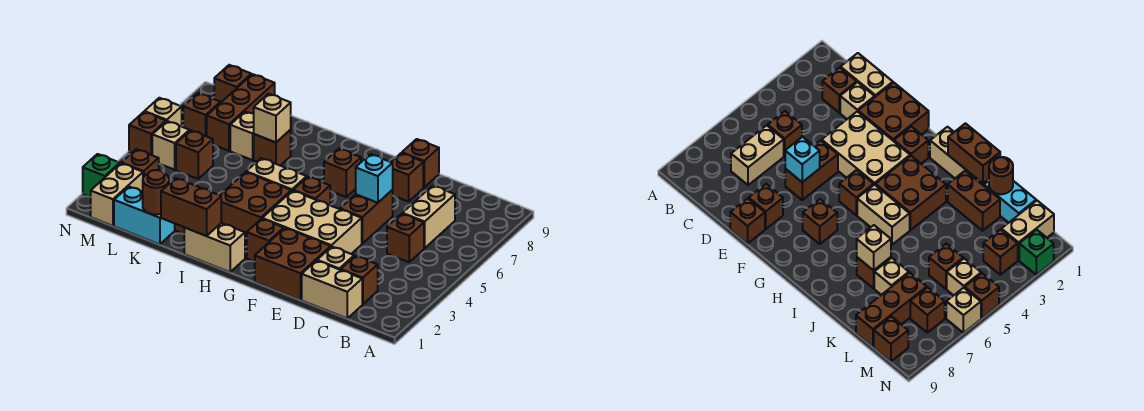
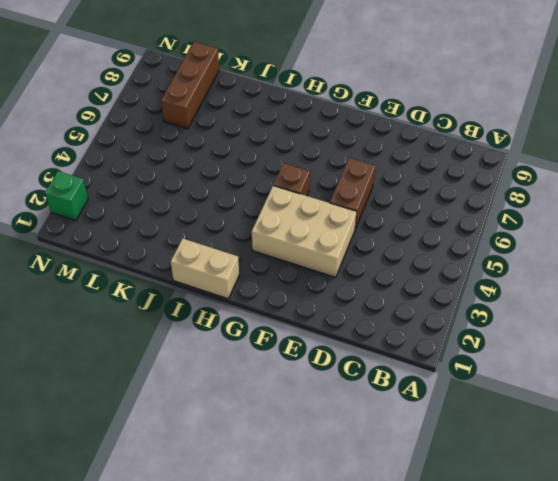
none -> tan 1x2 brick [302,261,362,318]
none -> brown 1x1 brick [341,256,378,304]
none -> brown 1x1 brick [387,214,424,262]
none -> tan 1x2 brick [402,186,455,248]

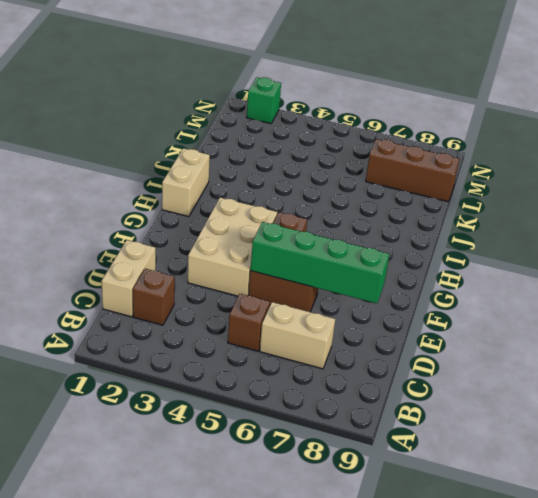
green 1x4 brick [251,222,389,303] -> cyan 1x1 brick [356,154,393,203]
none -> tan 1x1 brick [317,247,354,270]
none -> brown 2x2 brick [255,228,331,300]
none -> brown 1x1 brick [392,153,423,202]
none -> brown 1x1 brick [402,139,439,187]

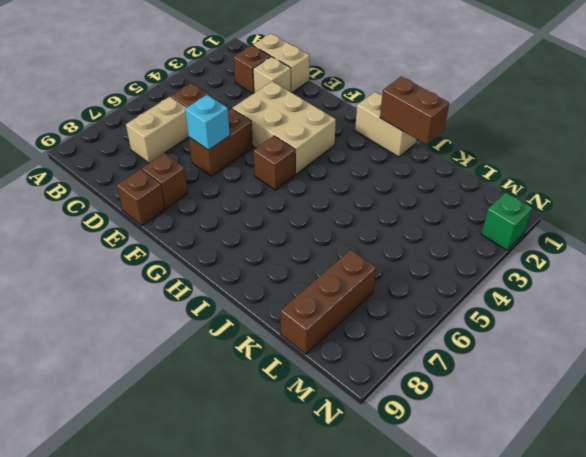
none -> brown 2x2 brick [255,228,331,300]
none -> brown 1x1 brick [247,219,284,262]
none -> brown 1x1 brick [324,149,361,197]
none -> brown 2x2 brick [220,172,291,238]

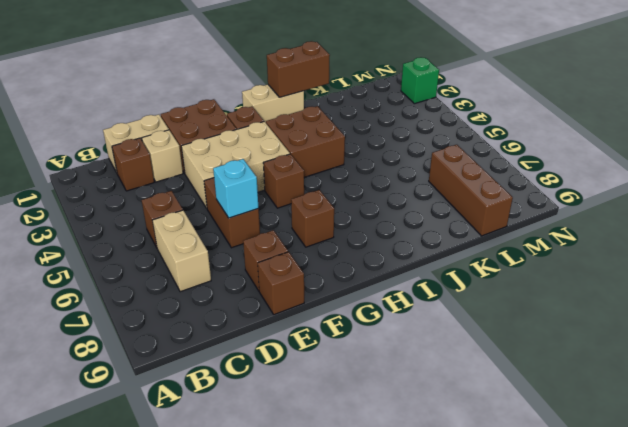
none -> tan 1x2 brick [246,158,307,191]
none -> brown 1x2 brick [948,171,1000,231]
none -> brown 1x1 brick [254,130,291,166]
none -> cyan 1x2 brick [114,187,175,244]

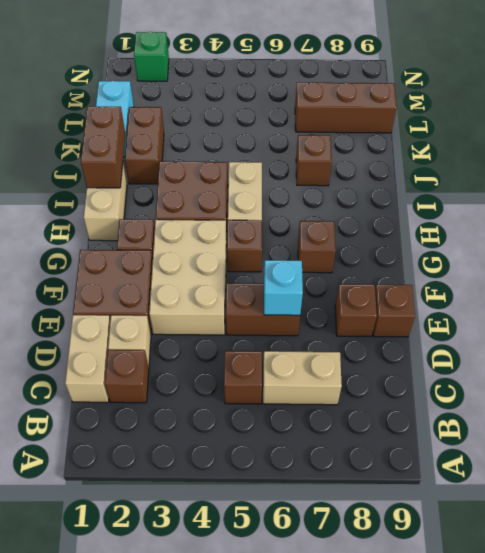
none -> tan 1x1 brick [230,112,254,160]
none -> brown 1x1 brick [176,130,213,179]
none -> tan 1x2 brick [91,163,143,226]
none -> brown 1x1 brick [122,149,159,177]

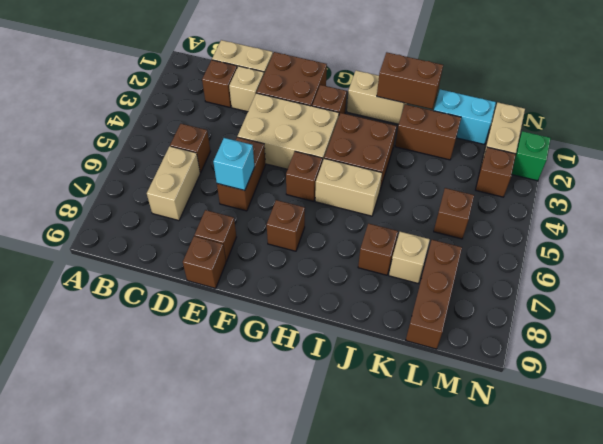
none -> tan 1x1 brick [152,121,190,170]
none -> brown 1x1 brick [183,93,220,136]
none -> brown 1x1 brick [214,65,251,103]
none -> brown 1x1 brick [129,112,166,155]

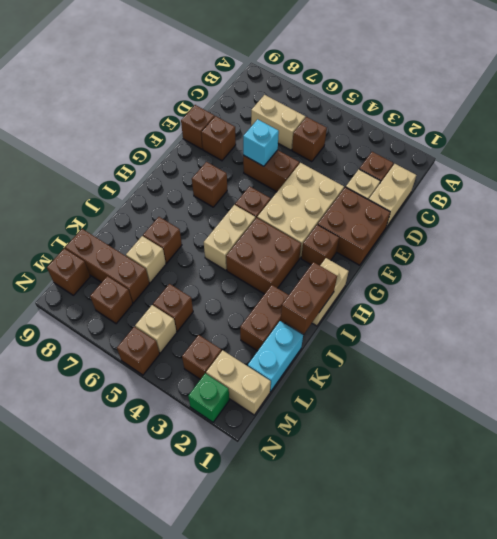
none -> tan 1x1 brick [144,98,182,126]
none -> tan 1x1 brick [254,94,291,142]
none -> brown 1x1 round brick [143,170,169,214]

